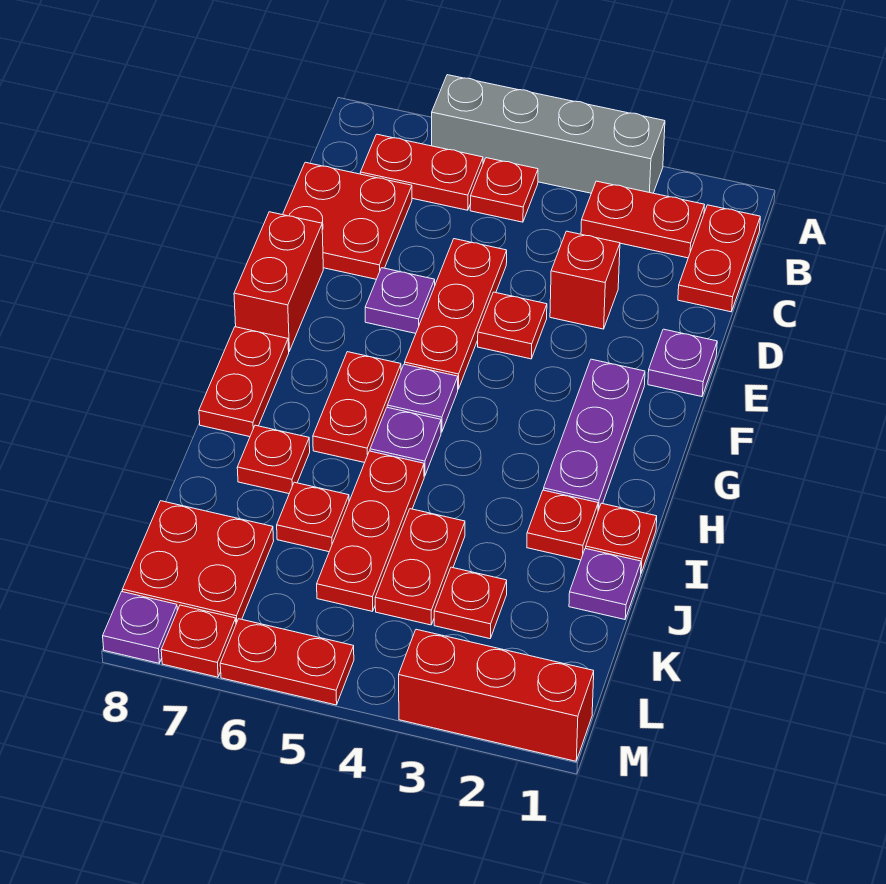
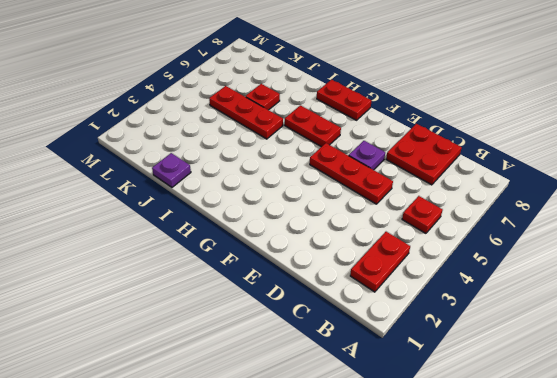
none -> grey 1x4 brick [432,75,665,193]
none -> red 1x2 plate [678,205,760,312]
none -> red 1x2 plate [360,134,483,210]
none -> red 1x1 brick [550,231,620,329]

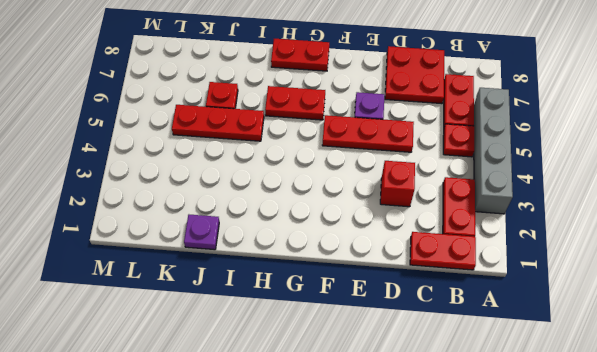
none -> purple 1x1 plate [648,329,717,397]
none -> red 1x1 plate [478,292,547,359]
none -> red 1x2 brick [234,212,323,351]
none -> purple 1x3 plate [544,359,645,511]

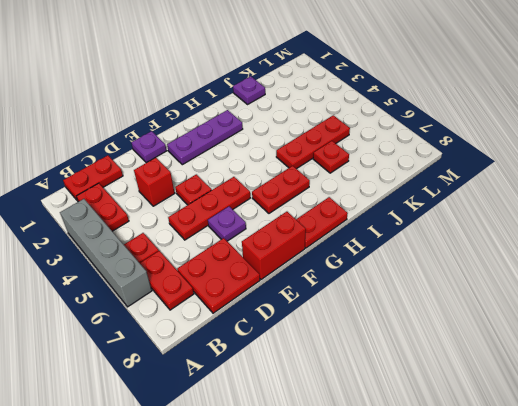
none -> purple 1x1 plate [387,364,458,432]
none -> purple 1x1 plate [370,407,441,476]
none -> red 1x1 plate [586,503,657,573]
none -> red 1x1 plate [527,490,598,560]

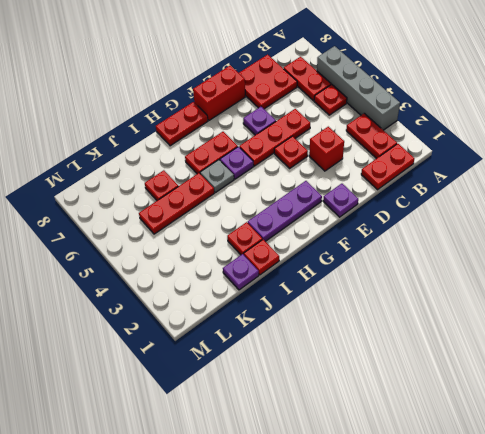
grey 1x1 plate [200,160,234,193] -> purple 1x1 plate [370,407,441,476]
none -> red 1x1 plate [237,425,310,494]
none -> red 1x2 plate [375,509,465,625]
none -> red 1x1 plate [434,567,507,639]
none -> red 2x2 plate [122,501,274,624]

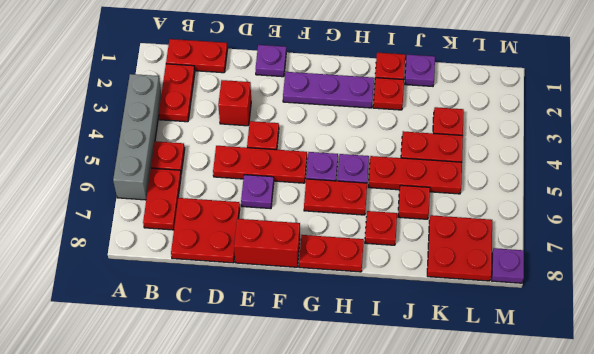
none -> red 1x3 brick [399,629,594,761]
none -> red 1x2 plate [220,619,354,705]
none -> red 1x1 plate [161,605,236,677]

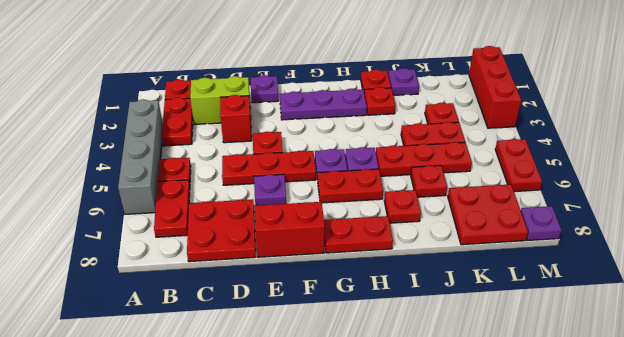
lime 1x2 brick [190,76,251,124] -> none
none -> red 1x1 plate [161,605,236,677]

